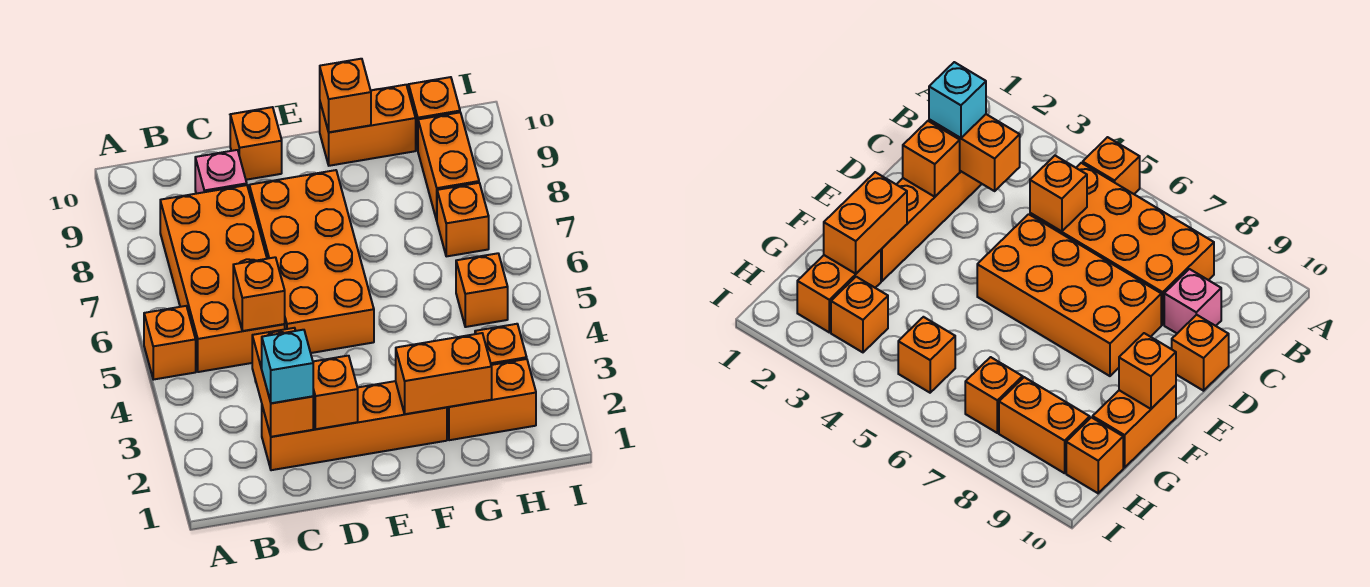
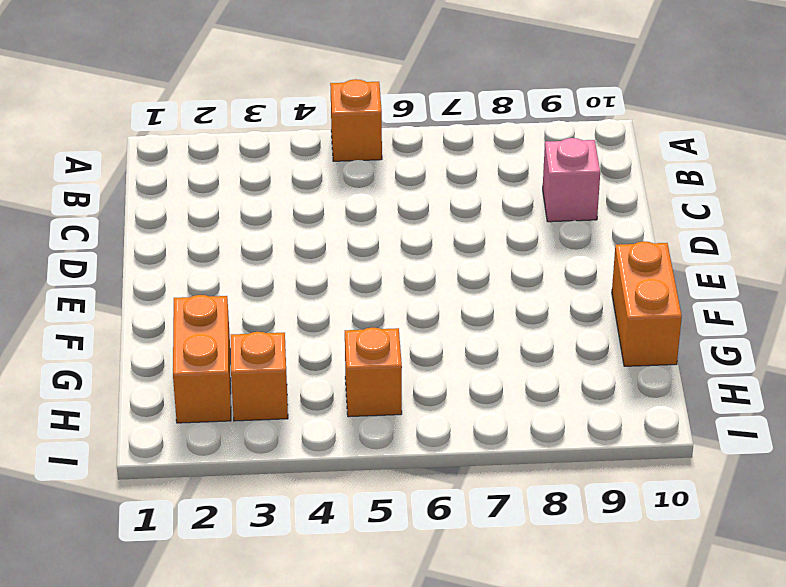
none -> orange 2x4 brick [160,185,285,372]
none -> orange 1x4 brick [262,381,447,470]
none -> orange 2x4 brick [249,170,374,353]

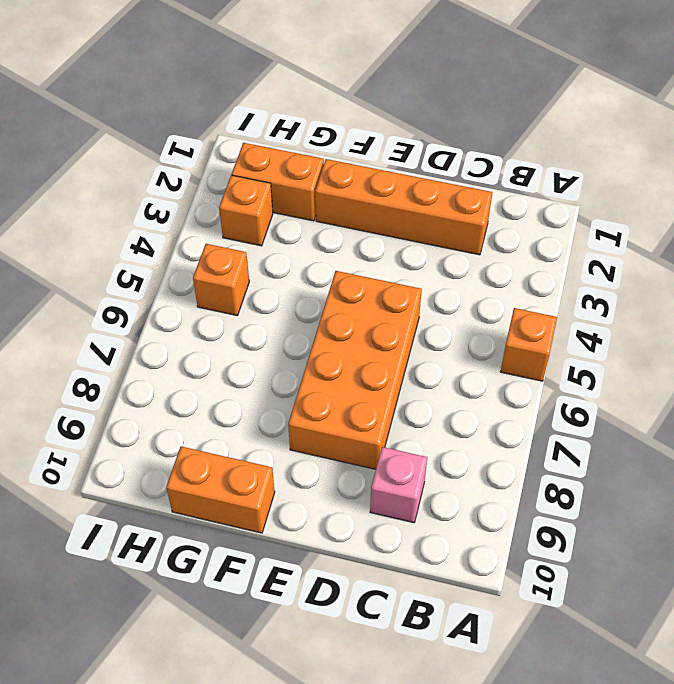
none -> orange 2x4 brick [160,185,285,372]
none -> orange 1x1 brick [230,107,282,180]
none -> orange 1x1 brick [437,183,489,256]

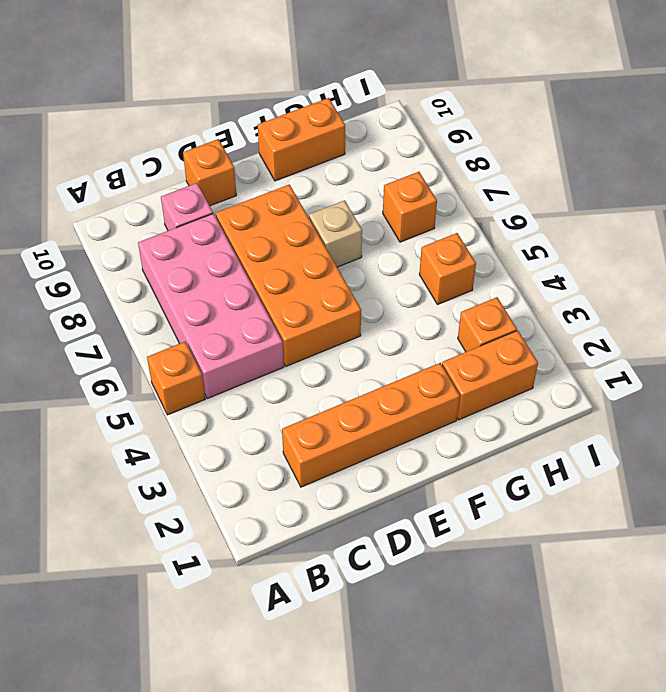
pink 2x4 brick [138,214,284,399] -> orange 2x4 brick [160,185,285,372]
tan 1x1 brick [309,200,362,267] -> none
none -> orange 1x2 brick [418,112,479,220]
none -> orange 1x1 brick [409,77,460,150]
none -> orange 1x2 brick [252,328,313,437]

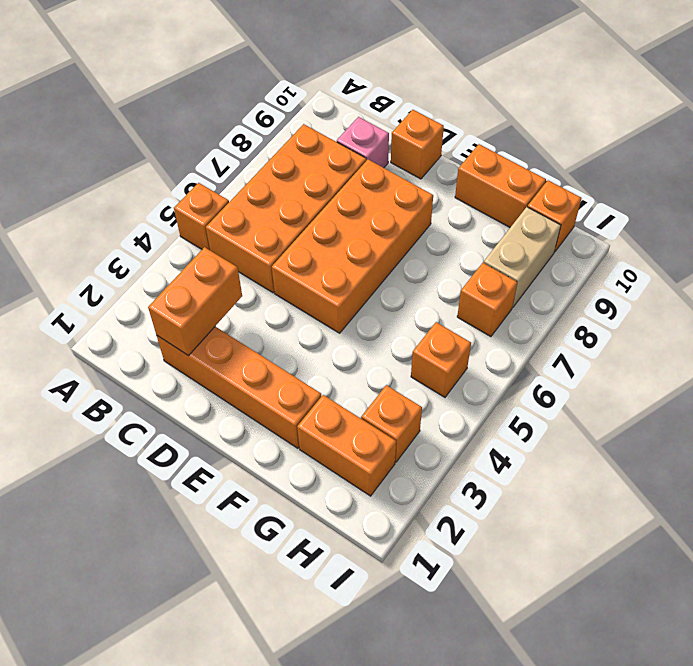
tan 1x2 brick [484,207,561,308] -> orange 1x2 brick [418,112,479,220]
none -> orange 1x1 brick [233,257,285,331]
none -> orange 1x1 brick [313,356,358,429]
none -> orange 1x2 brick [396,333,492,414]

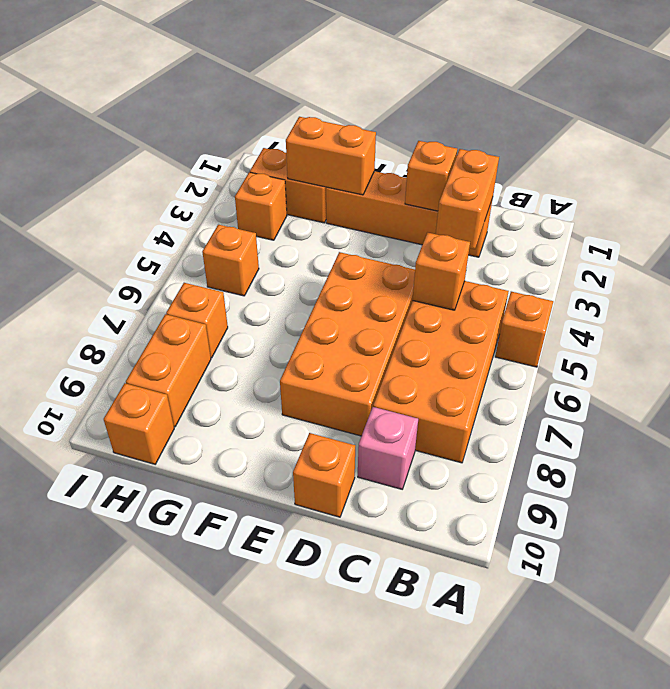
none -> orange 1x2 brick [320,85,416,166]
none -> orange 1x1 brick [320,59,371,132]
none -> cyan 1x1 brick [262,330,313,403]

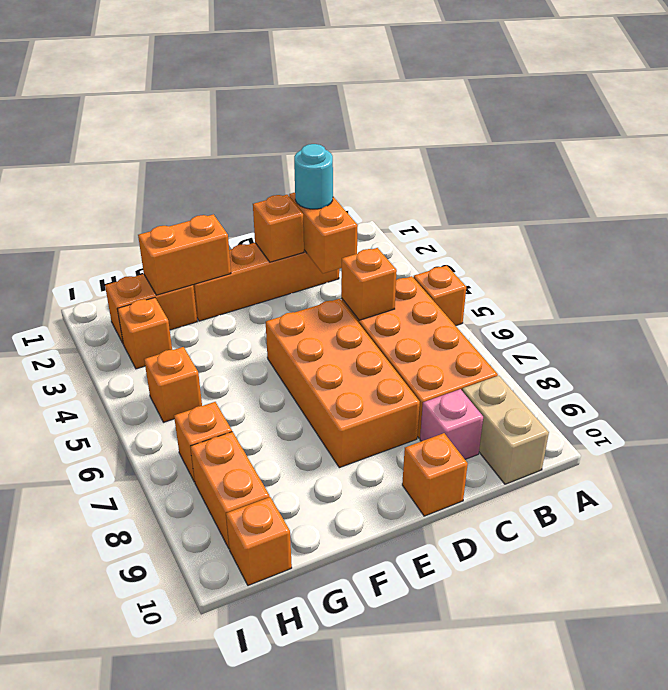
tan 1x2 brick [462,376,549,484] -> none
cyan 1x1 round brick [294,144,333,209] -> cyan 1x1 brick [262,330,313,403]
none -> orange 1x2 brick [320,85,416,166]
none -> orange 1x1 brick [320,59,371,132]

